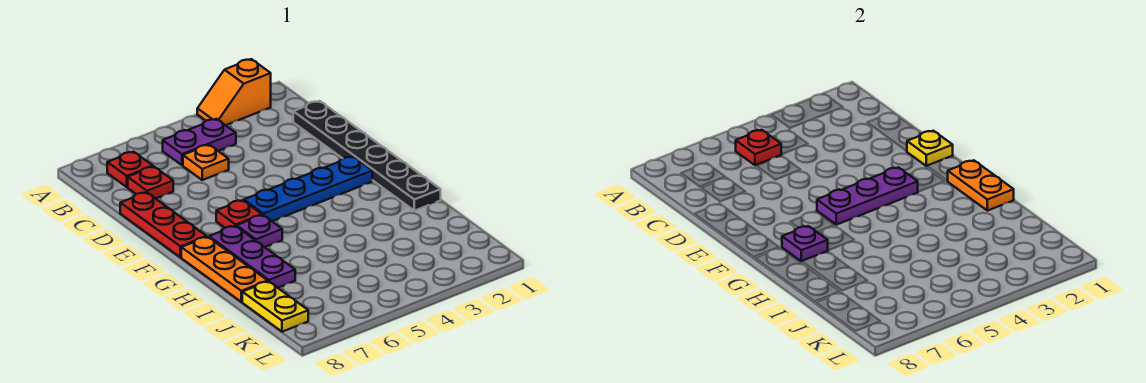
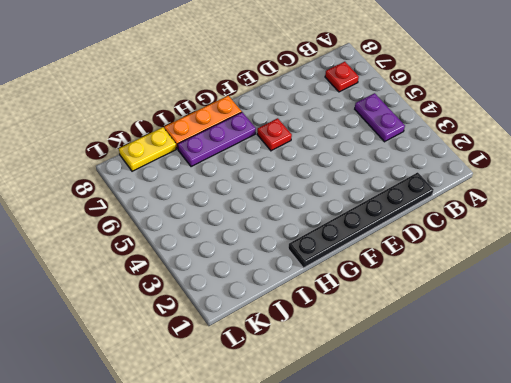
none -> orange 1x2 slope [197,59,271,125]
none -> orange 1x1 plate [183,145,229,180]
none -> red 1x1 plate [128,167,173,199]

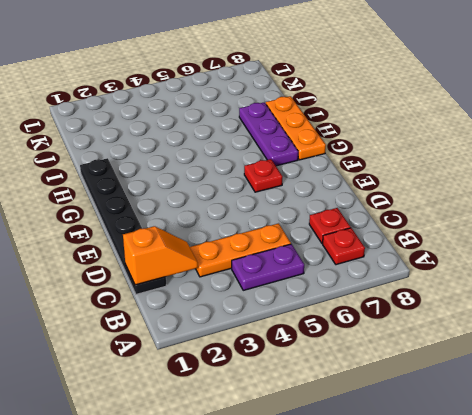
orange 1x2 slope [123,226,198,285] -> orange 1x2 slope moved to [197,59,271,125]
orange 1x3 plate [190,223,291,277] -> orange 1x1 plate [183,145,229,180]
none -> red 1x3 plate [120,192,207,257]
none -> blue 1x4 plate [244,157,372,221]
none -> purple 1x1 plate [237,215,282,247]

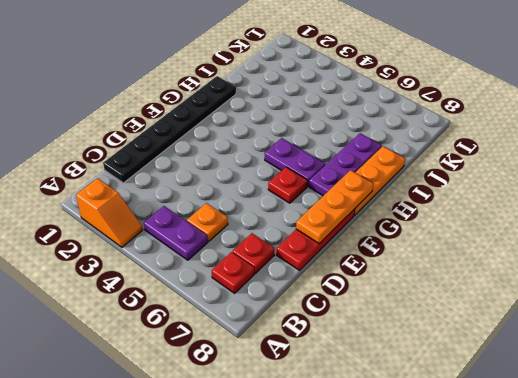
orange 1x3 plate [296,170,373,244] -> none
purple 1x2 plate [265,138,325,186] -> purple 1x1 plate [237,215,282,247]
none -> blue 1x4 plate [244,157,372,221]
none -> yellow 1x2 plate [242,281,308,332]
none -> red 1x1 plate [736,130,781,165]

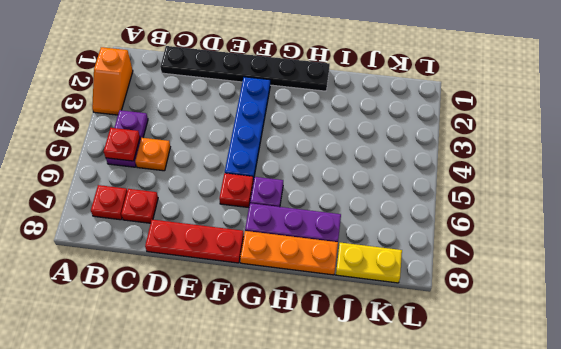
none -> yellow 1x1 plate [907,131,953,166]
none -> purple 1x3 plate [817,167,918,225]
none -> orange 1x2 plate [948,160,1014,211]

